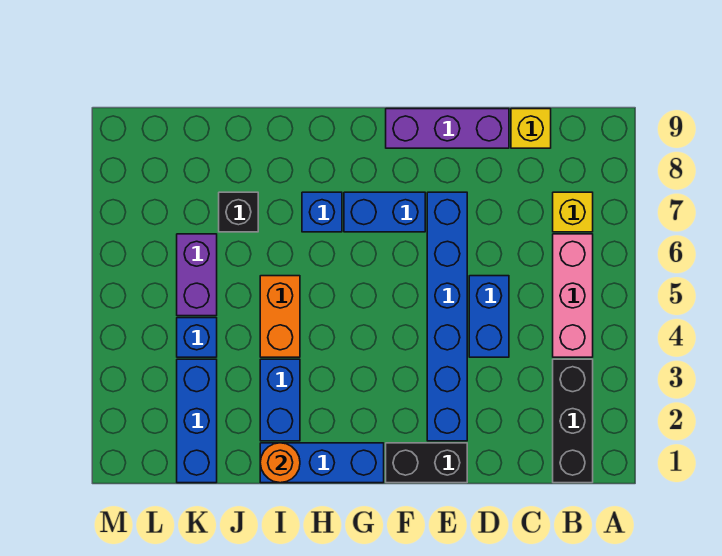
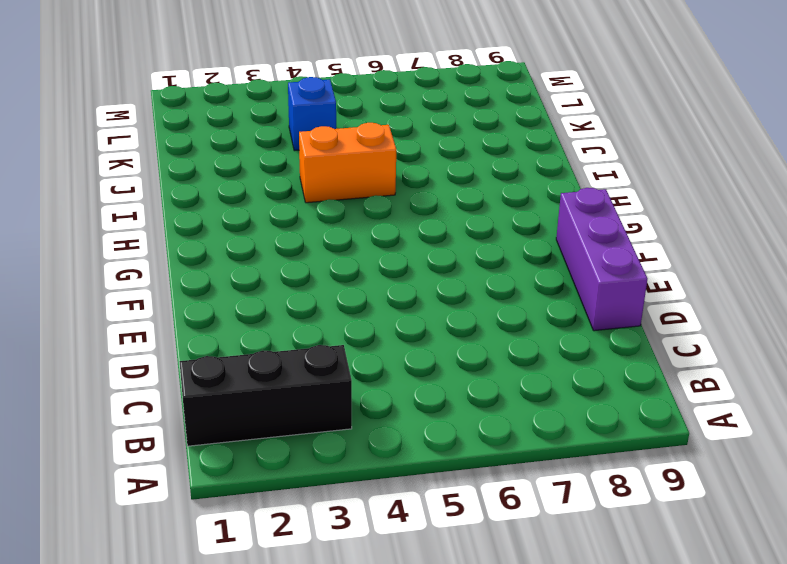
none -> pink 1x3 brick [553,234,593,357]
none -> yellow 1x1 brick [553,192,593,232]
none -> yellow 1x1 brick [511,109,551,148]

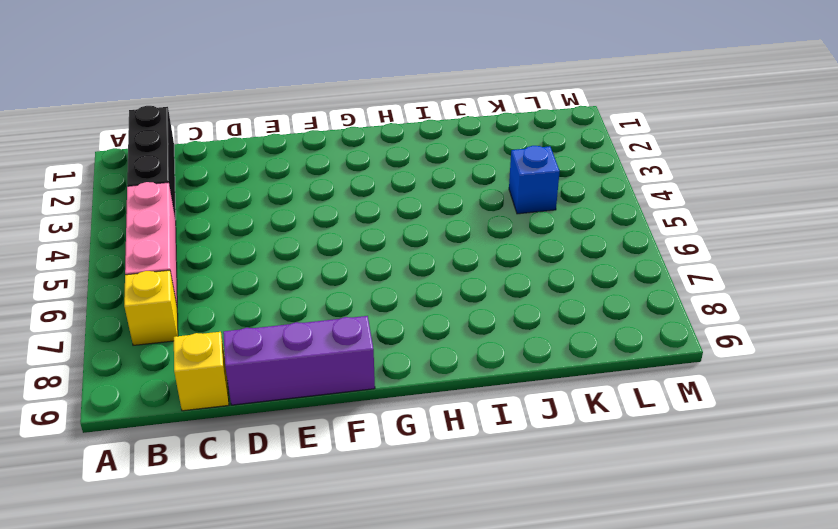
none -> blue 1x2 brick [469,276,509,357]
none -> black 1x2 brick [386,443,467,483]
none -> blue 1x6 brick [427,192,467,441]

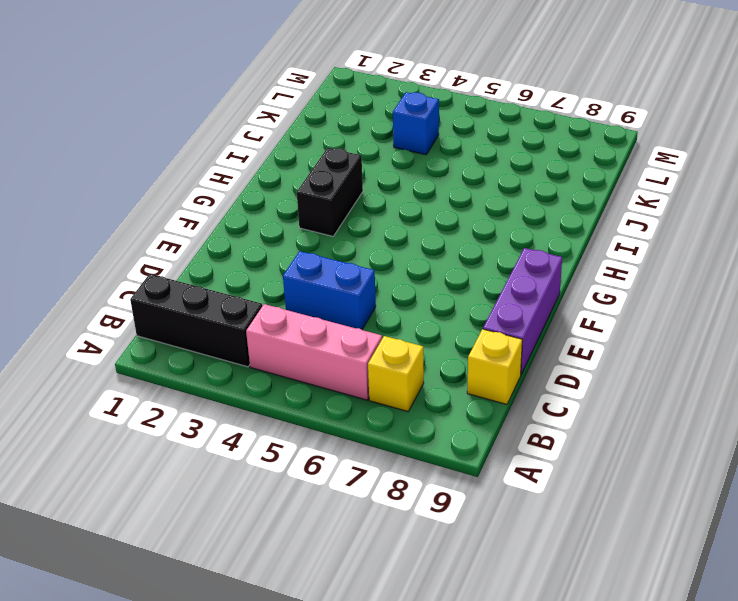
black 1x2 brick [297,148,363,236] -> black 1x2 brick moved to [386,443,467,483]
none -> blue 1x6 brick [427,192,467,441]
none -> blue 1x2 brick [344,192,425,232]
none -> blue 1x3 brick [260,443,384,483]

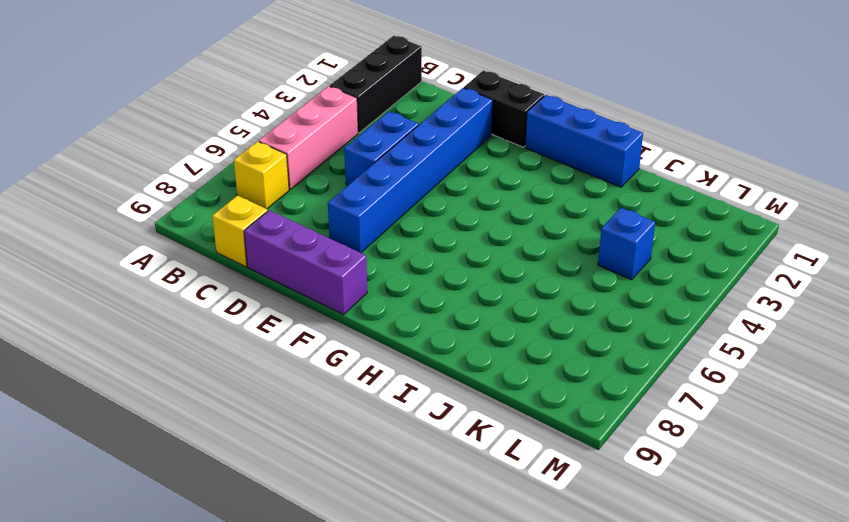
none -> blue 1x2 brick [344,192,425,232]
none -> blue 1x1 brick [302,192,342,232]
none -> blue 1x2 brick [260,359,300,441]

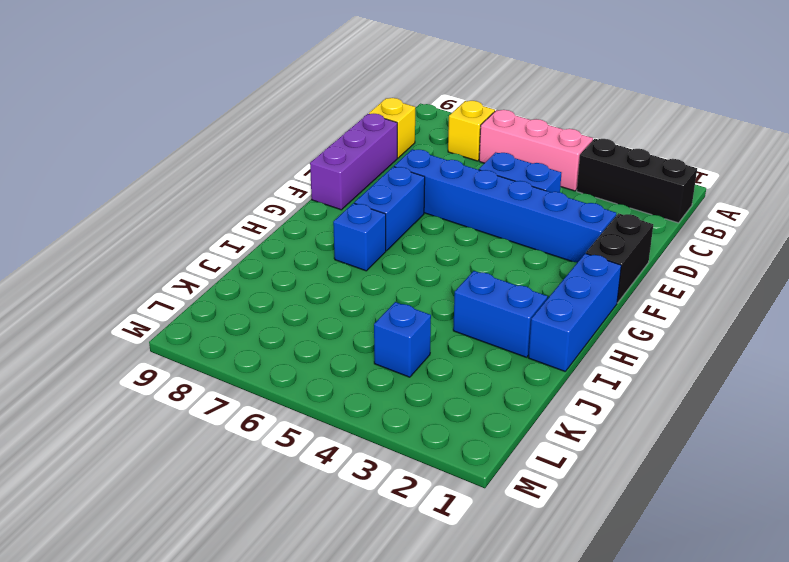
none -> orange 1x2 brick [260,276,300,357]
none -> black 1x1 brick [219,192,258,232]
none -> blue 1x3 brick [177,359,217,483]

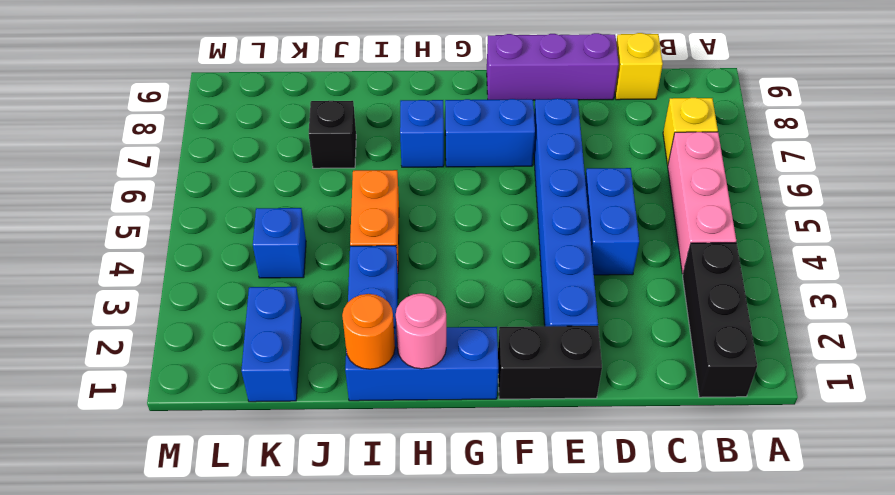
pink 1x1 round brick [396,293,446,369] -> none
blue 1x2 brick [241,287,301,402] -> blue 1x3 brick [177,359,217,483]
none -> purple 1x2 brick [177,234,217,316]

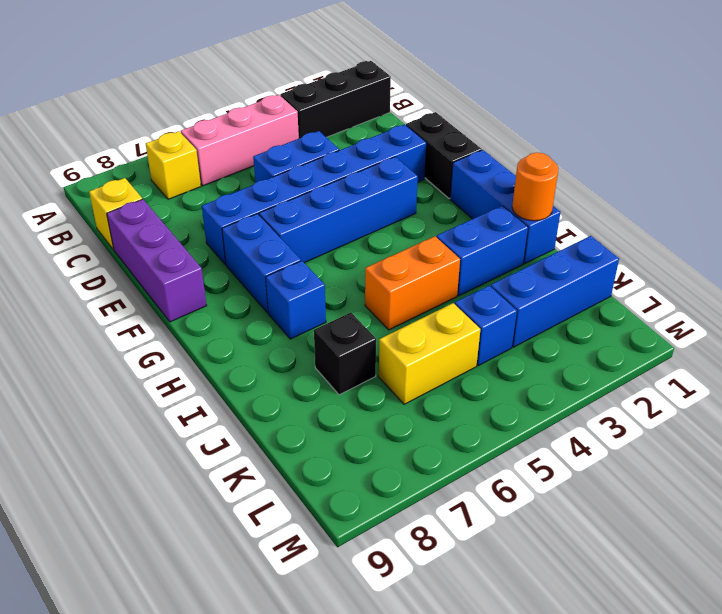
blue 1x4 brick [259,157,418,263] -> none
yellow 1x2 brick [379,303,480,404] -> purple 1x2 brick [177,234,217,316]

